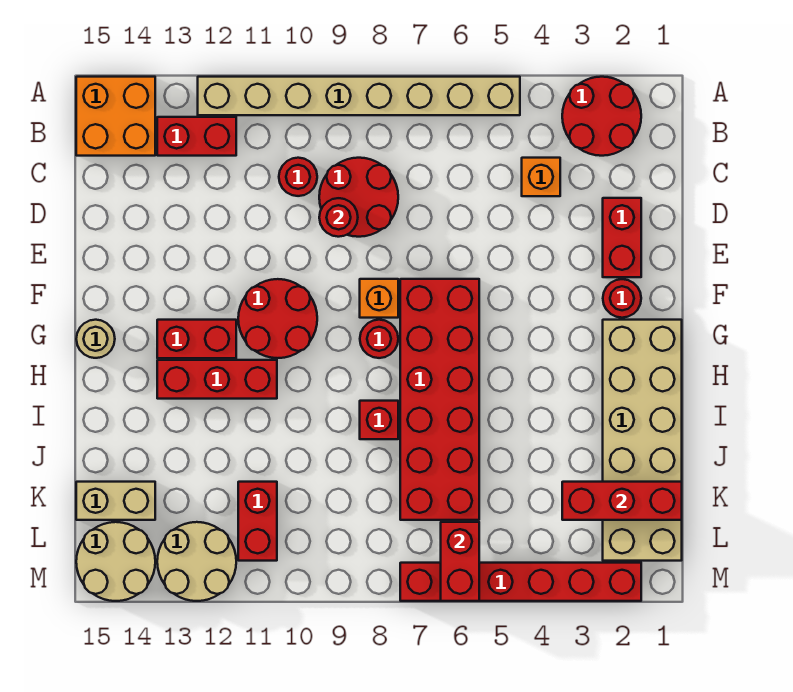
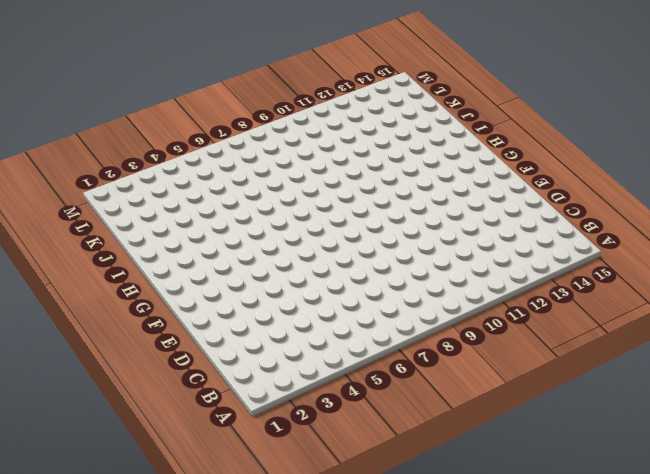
none -> red 2x2 round brick [562,77,641,156]
none -> tan 1x8 brick [198,77,520,115]
none -> orange 2x2 brick [76,77,155,156]

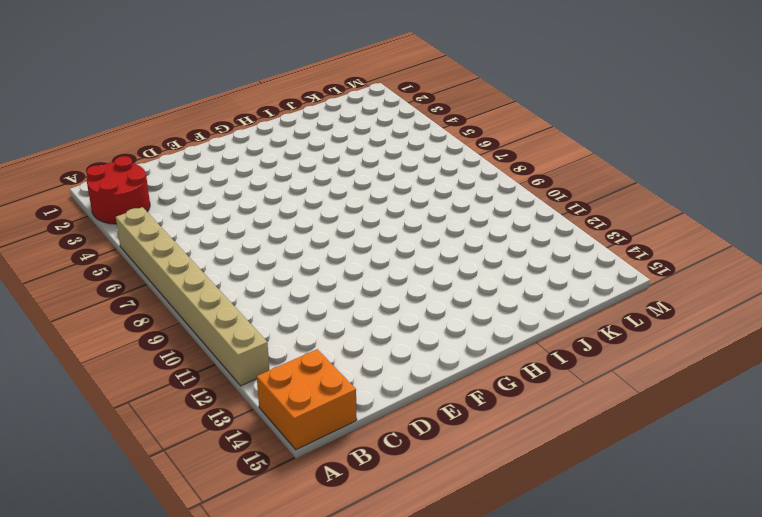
none -> red 1x2 brick [157,117,236,156]
none -> orange 1x1 brick [522,158,560,196]
none -> red 2x2 round brick [319,158,398,237]

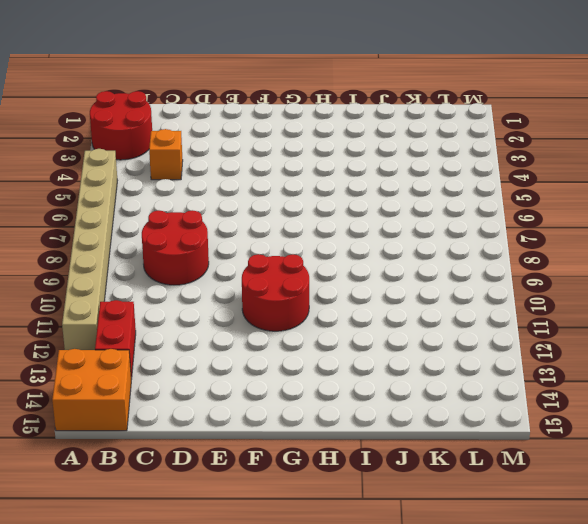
none -> red 1x1 round brick [279,158,317,196]
none -> red 1x2 brick [603,198,641,277]
none -> red 1x1 round brick [603,279,641,318]

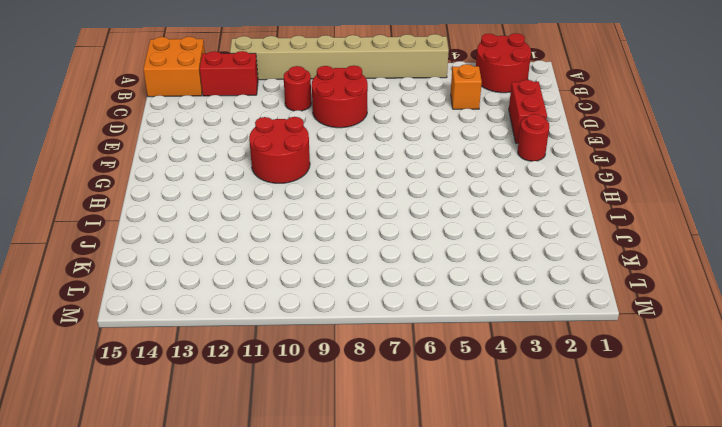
none -> red 2x6 brick [400,279,479,520]
none -> orange 1x1 brick [360,279,398,318]
none -> tan 2x6 brick [603,320,682,561]

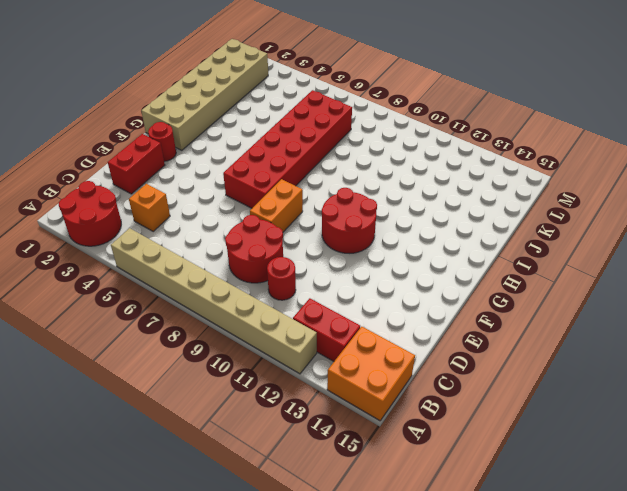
orange 1x2 brick [250,179,303,232] -> orange 1x1 brick [360,279,398,318]
none -> red 1x1 round brick [360,320,398,358]
none -> red 1x2 brick [157,320,236,358]
none -> tan 1x1 round brick [76,320,115,358]

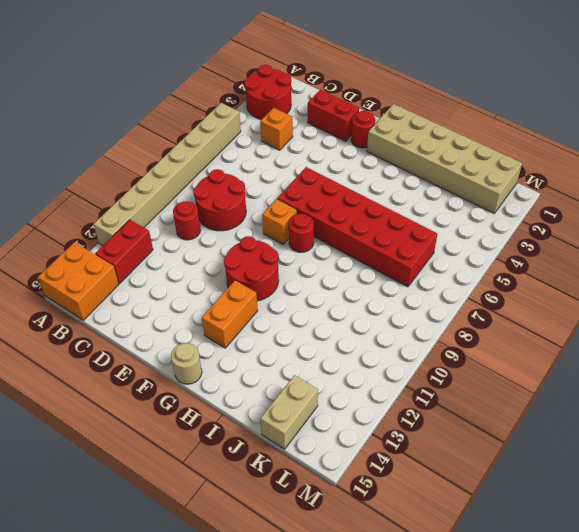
orange 1x2 brick [202,280,258,348] -> red 1x2 brick [157,320,236,358]
none -> red 1x3 brick [157,360,277,399]
none -> red 1x1 brick [360,401,398,439]
none -> red 1x2 brick [238,482,277,561]

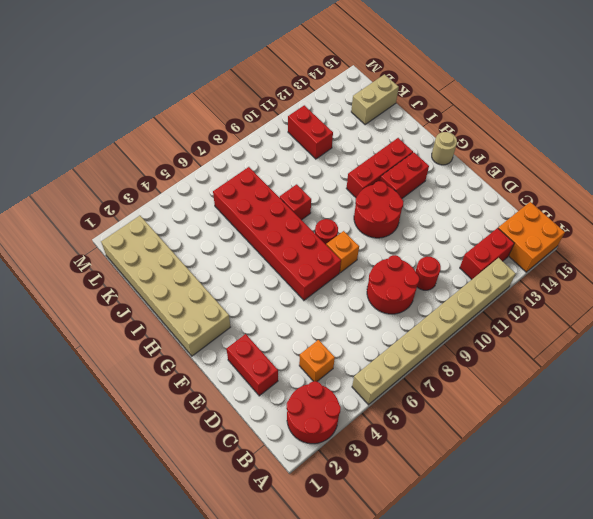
none -> red 1x1 round brick [603,279,641,318]
none -> tan 2x2 round brick [157,522,236,601]
none -> tan 2x2 round brick [76,522,155,601]

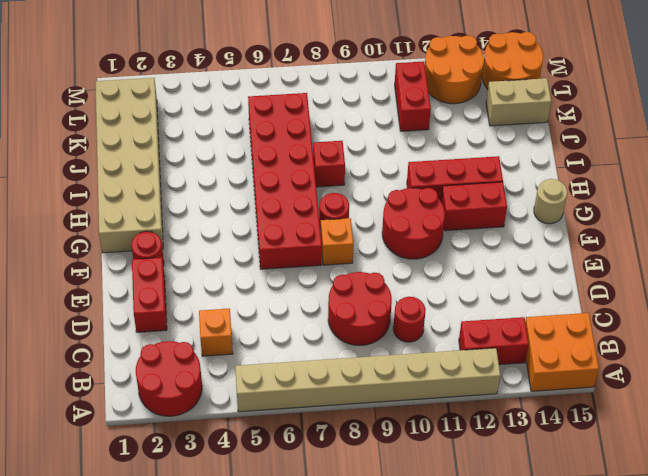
orange 2x2 round brick [425,35,484,104] -> tan 2x2 round brick [157,522,236,601]
orange 2x2 round brick [482,32,543,89] -> tan 2x2 round brick [76,522,155,601]
none -> red 1x6 brick [400,563,641,601]
none -> red 1x1 round brick [319,198,358,237]
none -> red 1x3 brick [562,482,682,520]

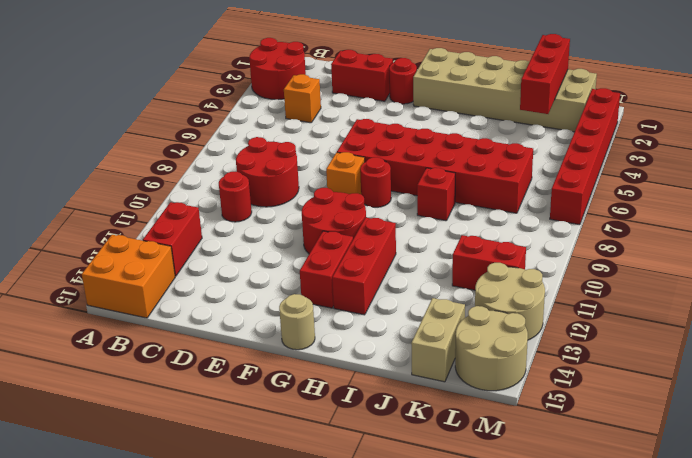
none -> tan 1x8 brick [198,77,520,115]
none -> red 1x1 round brick [319,198,358,237]
none -> red 1x2 brick [441,522,479,601]

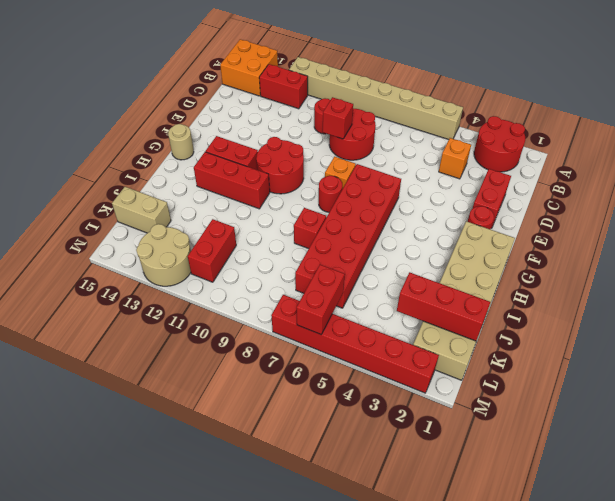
red 1x1 brick [323,97,353,139] -> red 1x1 round brick [319,198,358,237]
none -> tan 2x2 round brick [76,522,155,601]

